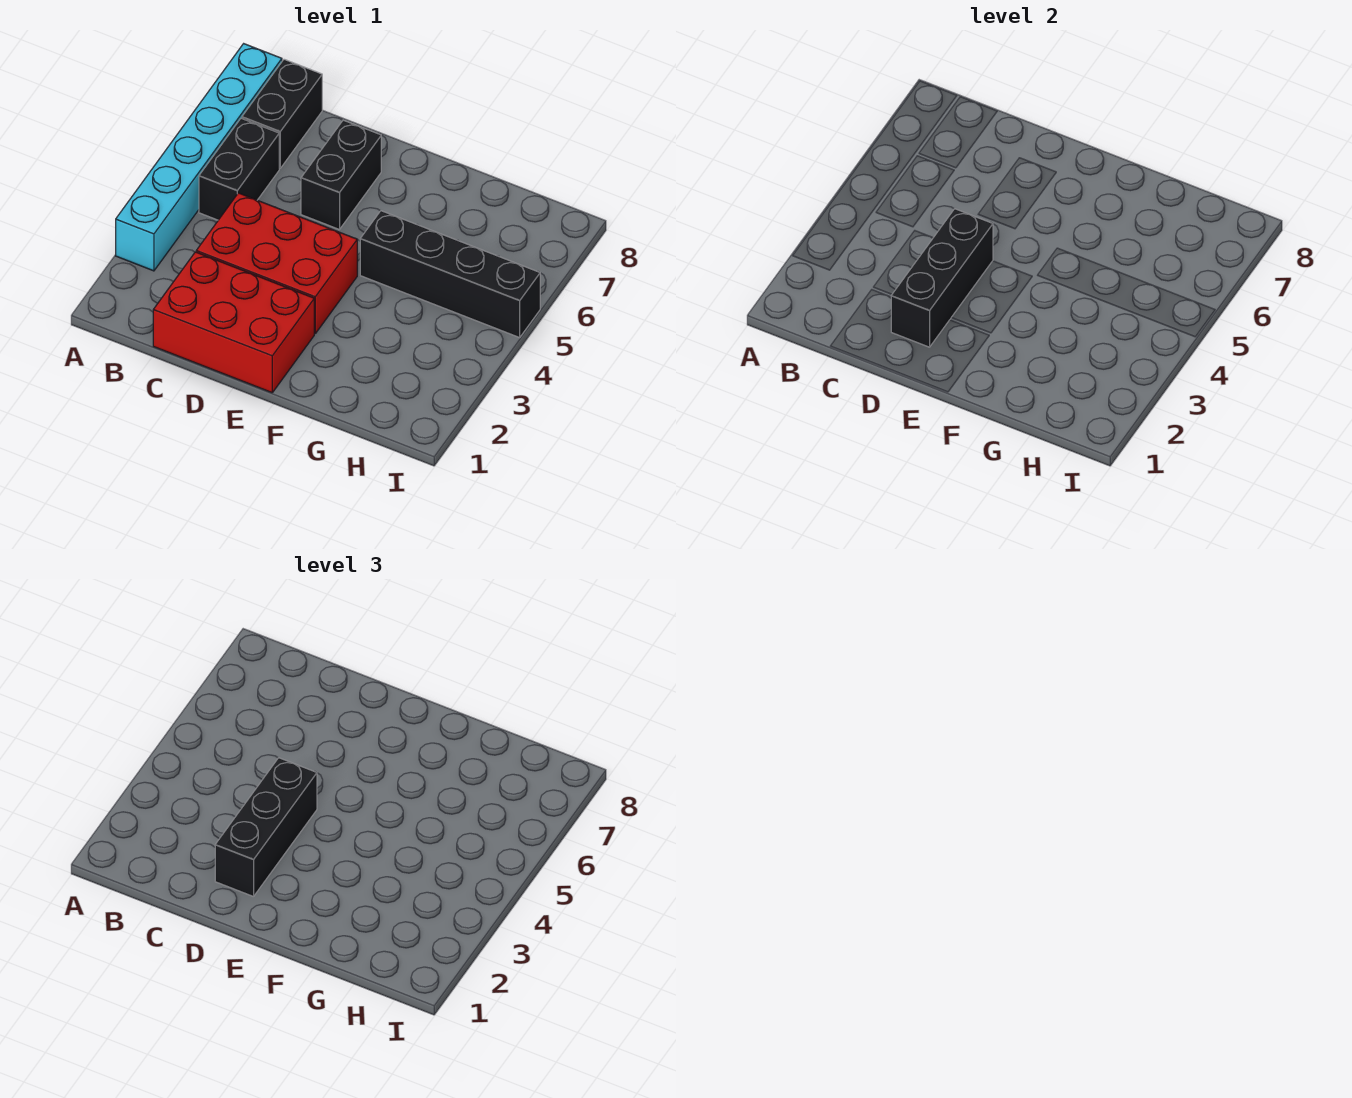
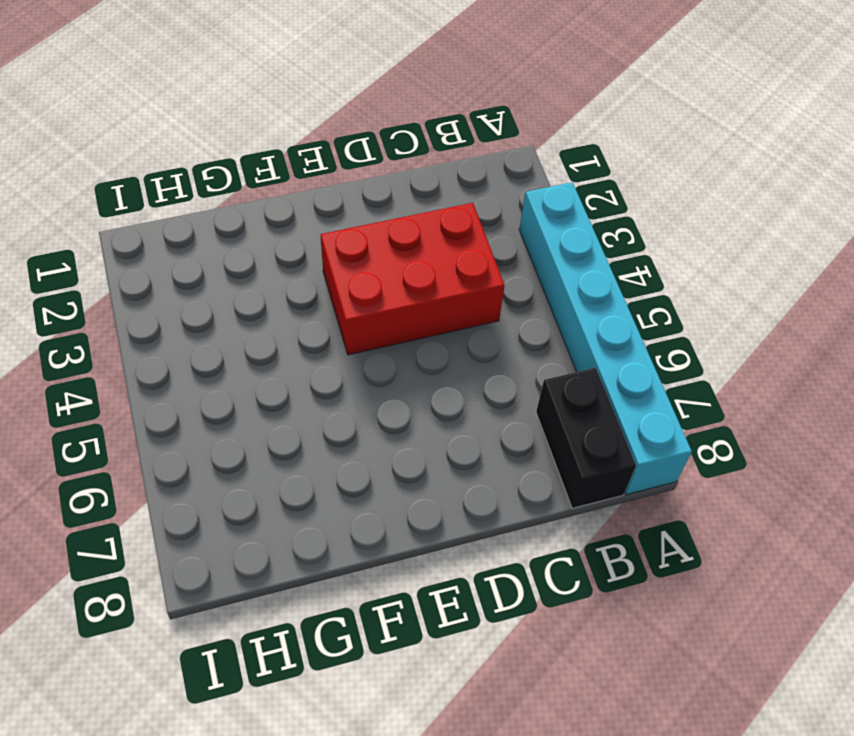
none -> black 1x2 brick [199,118,279,220]
none -> red 2x3 brick [153,252,314,393]

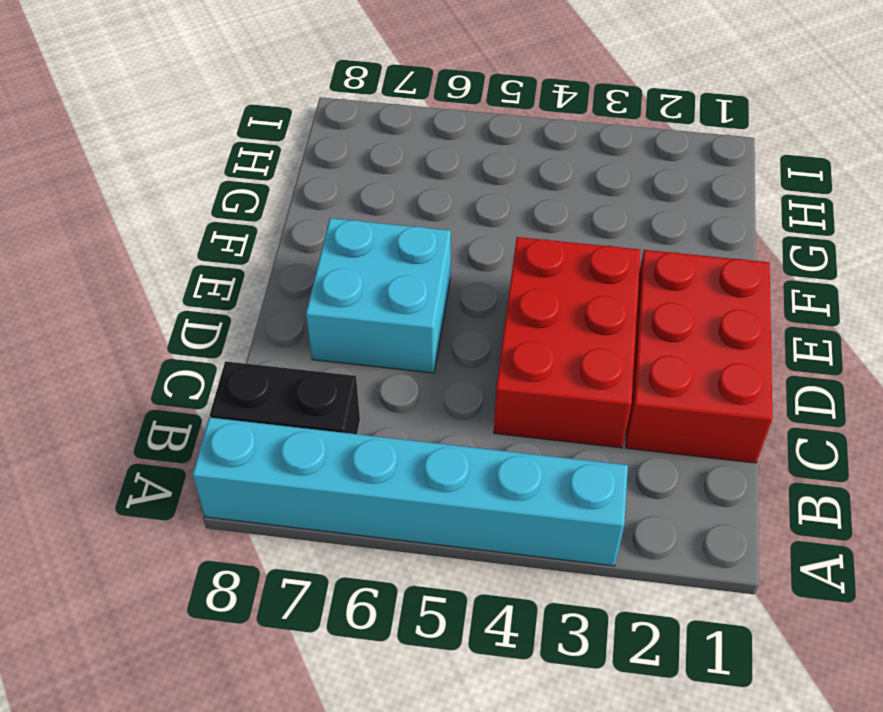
cyan 2x2 brick [306,218,451,373] -> black 1x2 brick [301,120,381,230]
none -> black 1x2 brick [199,118,279,220]
none -> black 1x4 brick [360,211,540,338]

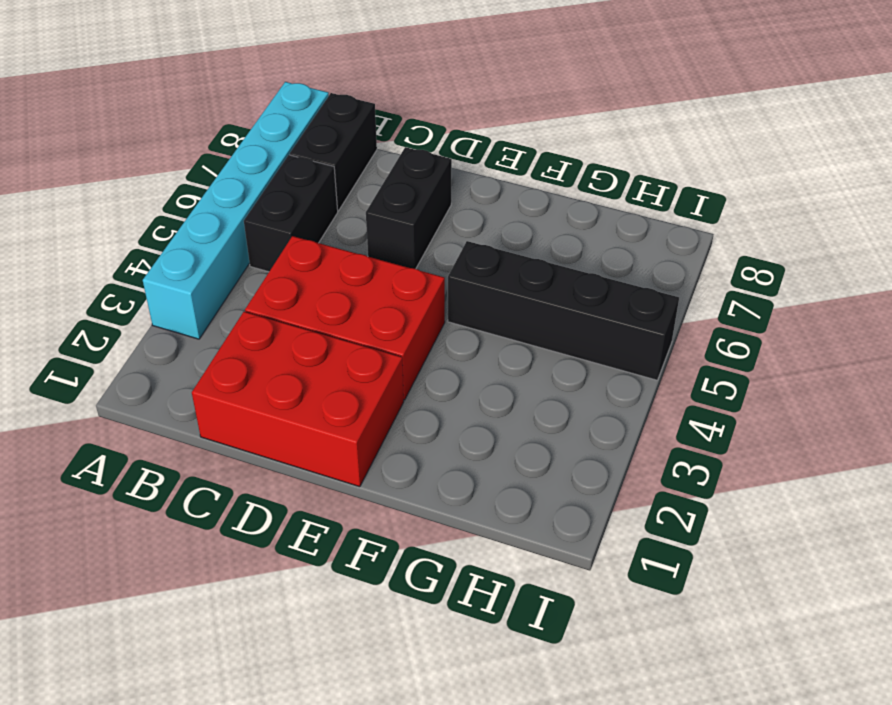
none -> black 1x3 brick [891,209,993,347]
none -> black 1x3 brick [215,758,317,897]

